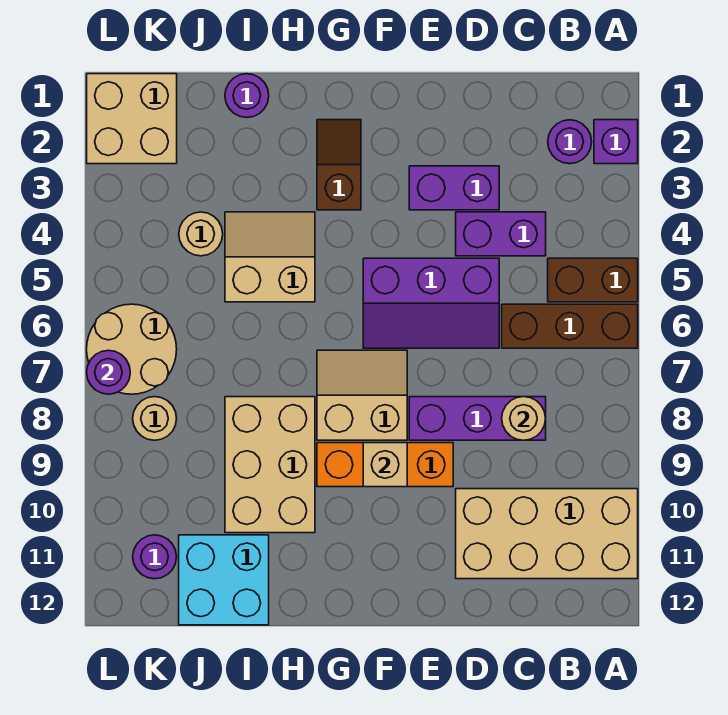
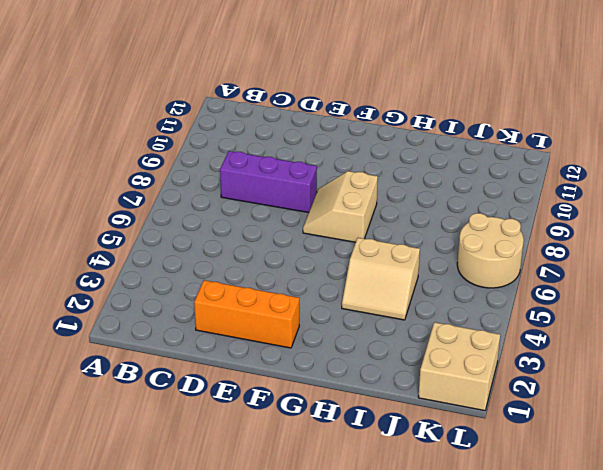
orange 1x3 brick [194,280,299,348] -> orange 1x3 brick moved to [317,443,453,487]
tan 2x2 slope [303,171,378,242] -> tan 2x2 slope turned to [317,350,407,440]
none -> purple 1x1 brick [594,120,638,164]
none -> brown 1x2 brick [548,258,638,302]
none -> brown 1x3 brick [502,304,638,348]

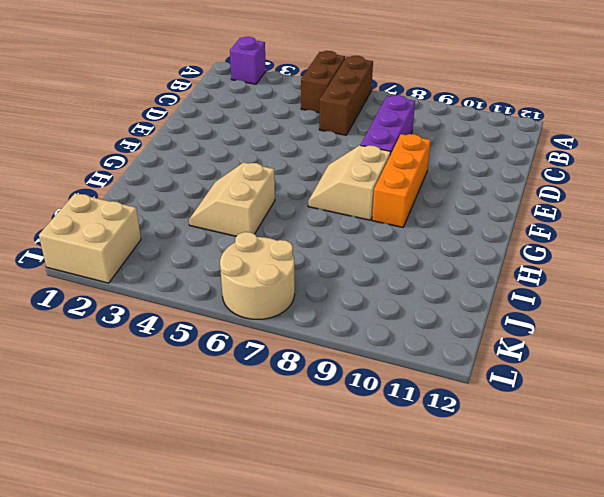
none -> tan 2x4 brick [456,489,638,579]
none -> purple 1x1 round brick [548,120,592,164]
none -> purple 1x2 brick [456,212,546,256]

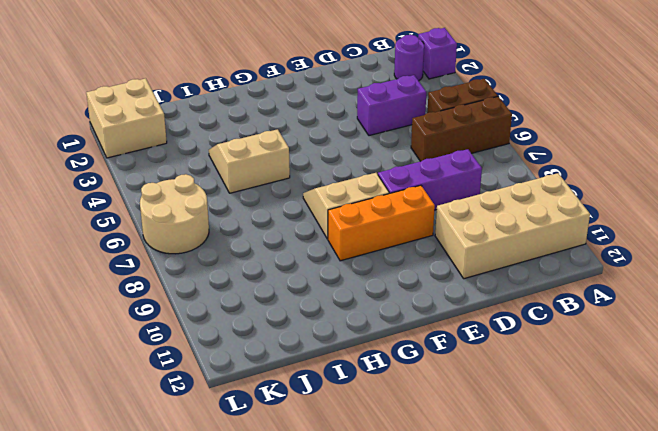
none -> purple 1x2 brick [409,166,499,210]
none -> purple 2x3 slope [363,258,499,348]
none -> brown 1x2 slope [317,120,361,210]

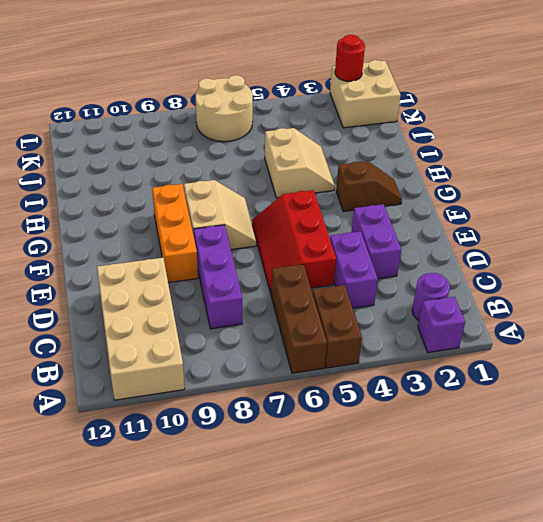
red 2x3 slope [252,190,336,293] -> purple 2x3 slope [363,258,499,348]
red 1x1 round brick [335,35,365,81] -> none
none -> tan 2x3 brick [225,397,315,533]
none -> purple 1x1 round brick [225,74,269,118]
none -> cyan 2x2 brick [179,535,269,625]

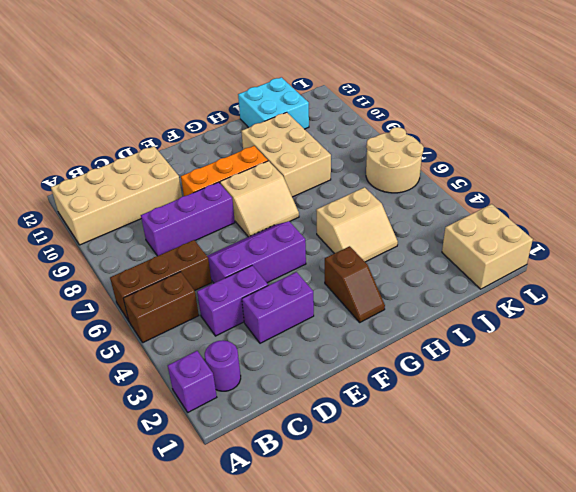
none -> purple 1x1 round brick [225,74,269,118]
none -> tan 1x1 round brick [179,212,223,256]
none -> tan 1x1 round brick [133,397,177,440]

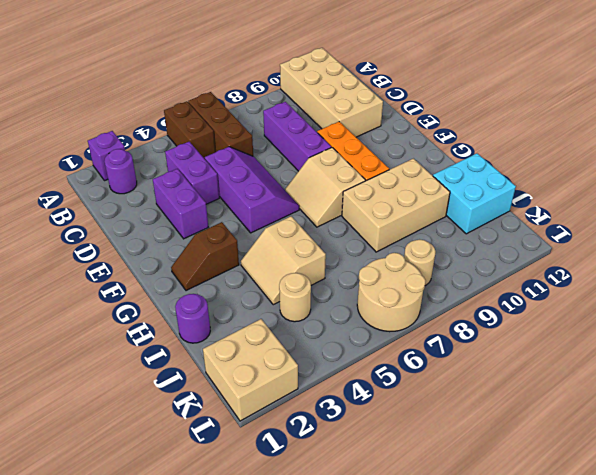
none -> purple 1x1 round brick [133,535,177,579]
none -> tan 1x1 round brick [502,397,546,440]
none -> tan 1x1 brick [363,443,407,487]

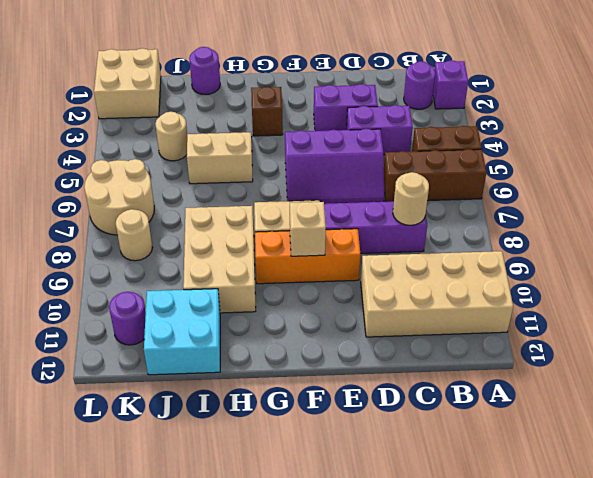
none -> purple 1x1 round brick [87,350,130,394]

